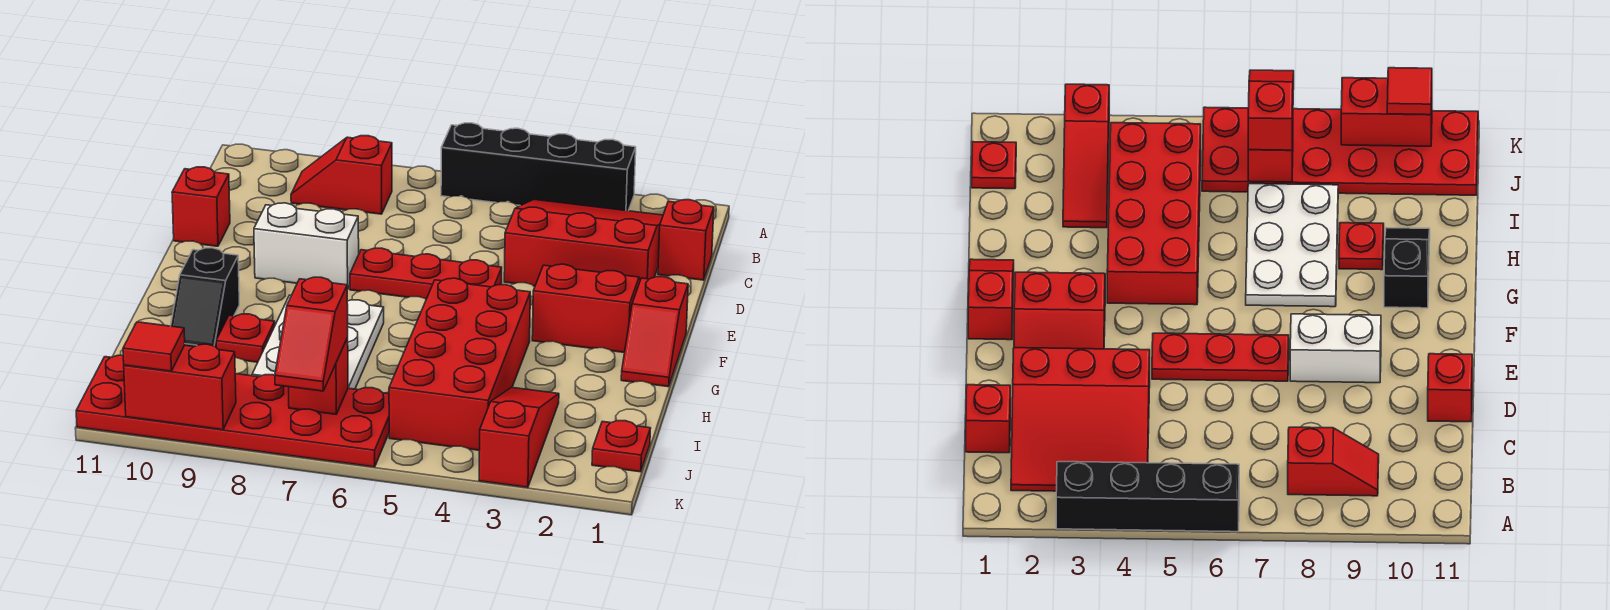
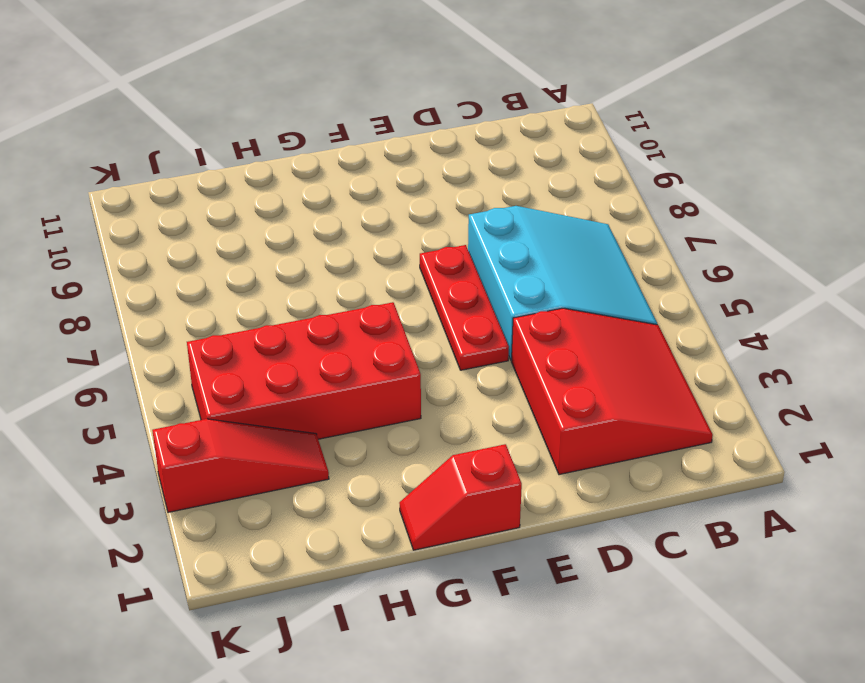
cyan 3x3 slope [468,206,657,360] -> none
none -> black 1x4 brick [441,123,636,211]
none -> red 1x2 slope [291,136,392,214]
none -> red 1x1 brick [658,200,714,280]

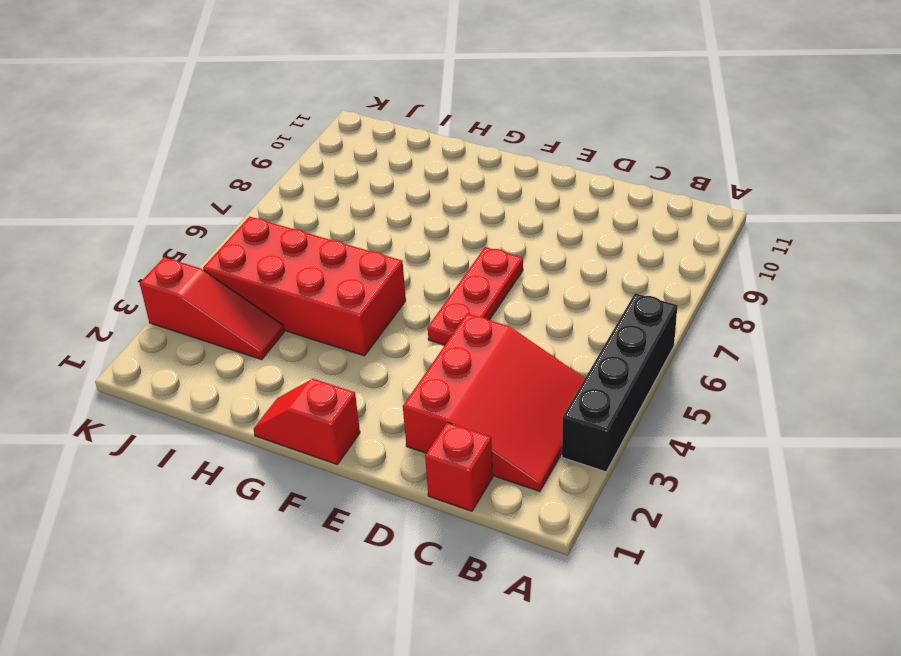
none -> red 1x2 slope [291,136,392,214]
none -> red 1x1 brick [172,167,230,246]
none -> red 2x2 slope [532,264,640,353]

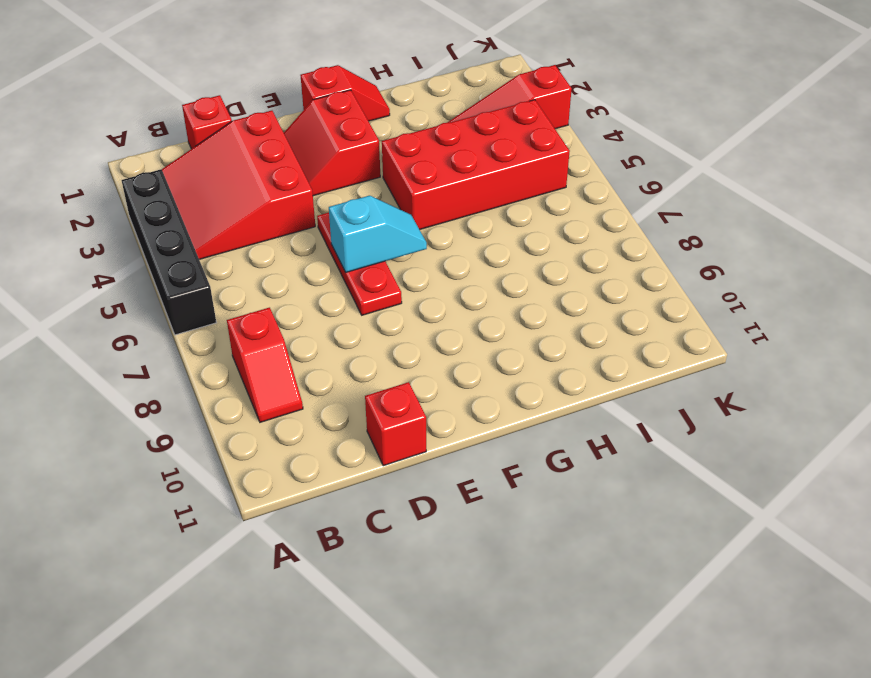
cyan 1x2 slope [329,196,427,272] -> none
none -> white 1x2 brick [254,203,359,289]
none -> white 2x3 plate [252,295,384,389]
none -> black 1x2 slope [171,248,239,347]

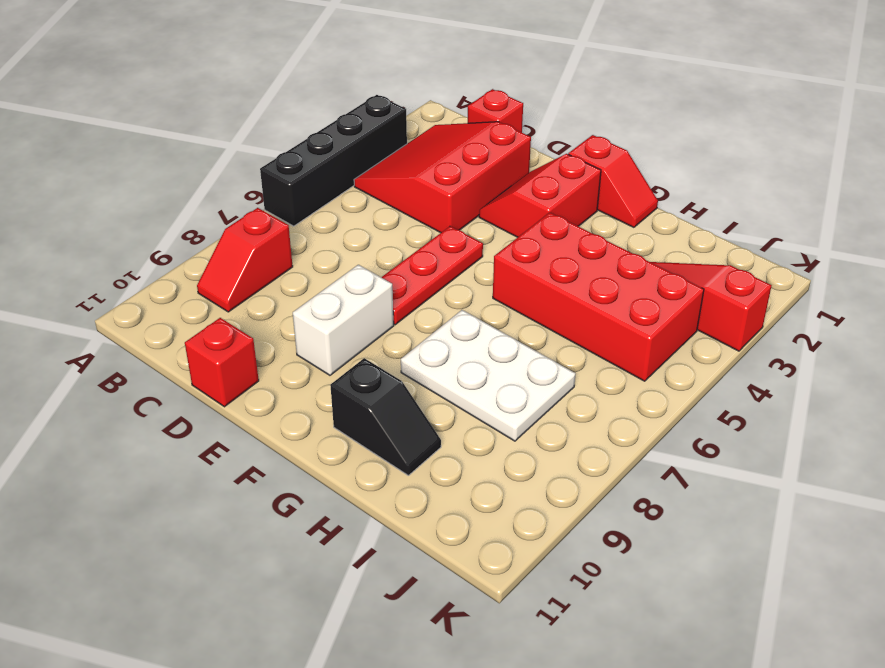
none -> red 1x1 plate [216,314,275,362]
none -> red 1x1 plate [592,421,650,472]
none -> red 2x6 plate [76,355,389,467]

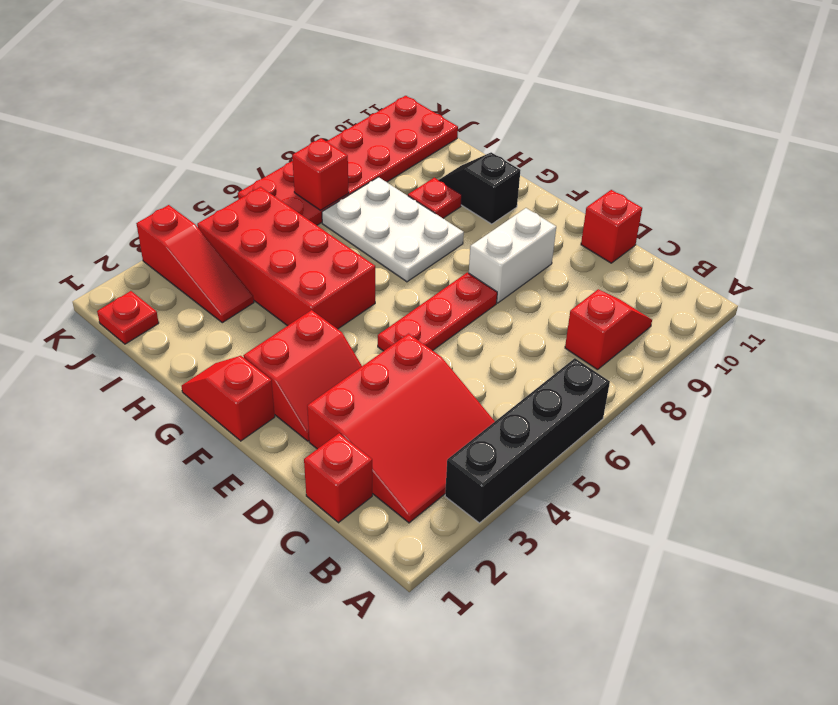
none -> red 1x2 brick [124,344,236,430]
none -> red 1x2 slope [275,277,348,391]
none -> red 1x1 tile [123,322,185,371]

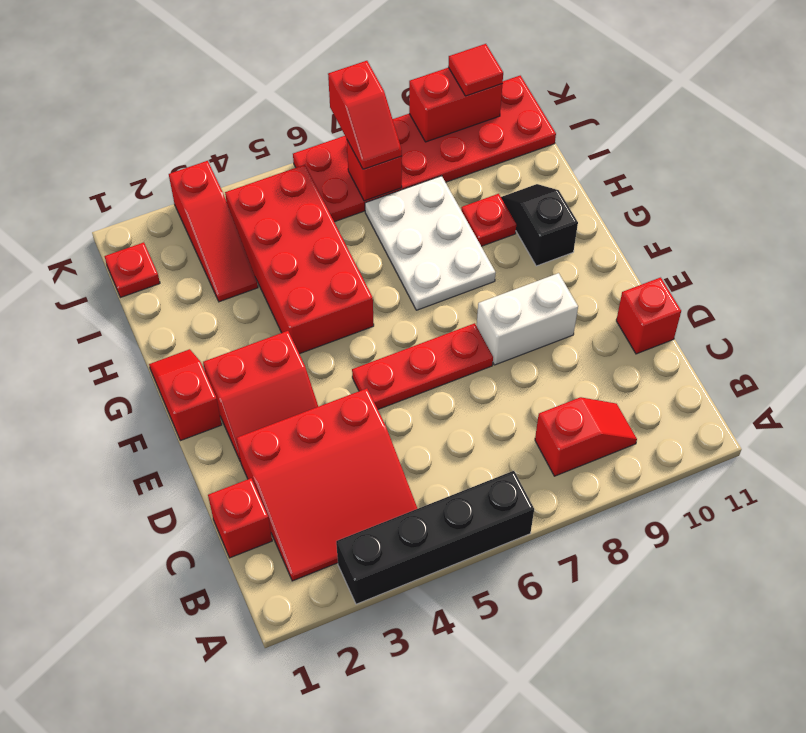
red 1x2 slope [328,61,402,169] -> red 1x2 slope turned to [275,277,348,391]

